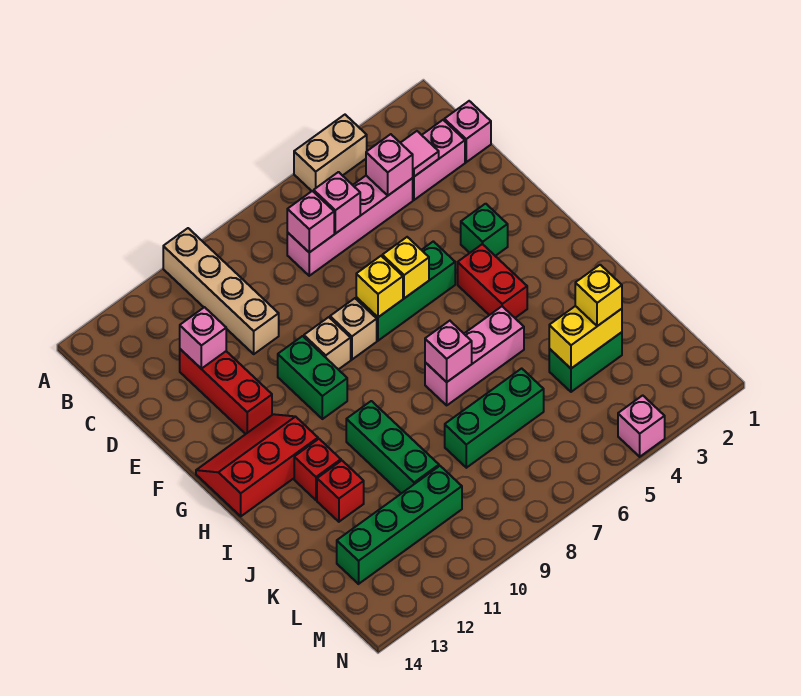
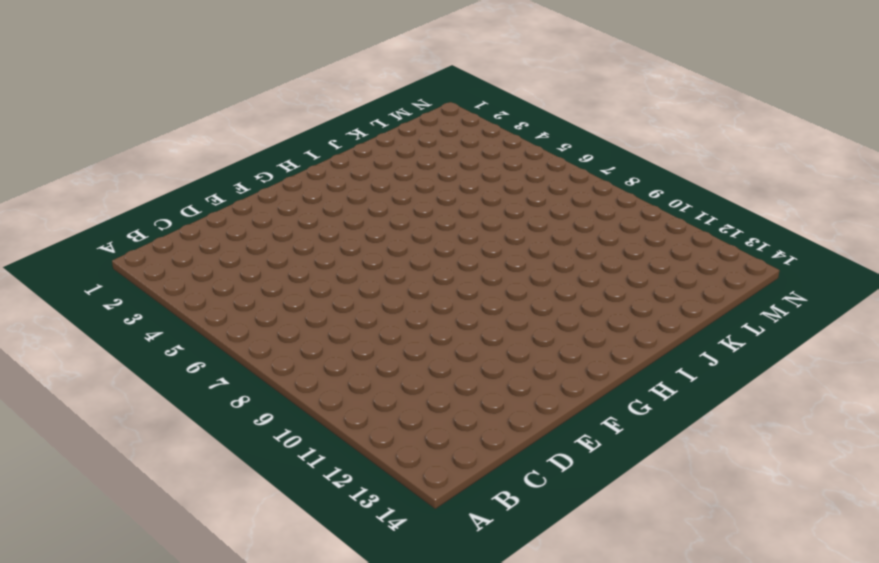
none -> tan 1x2 brick [294,115,367,192]
none -> tan 1x4 brick [163,228,279,354]
none -> pink 1x1 brick [444,101,491,162]
none -> pink 1x2 brick [413,120,465,200]

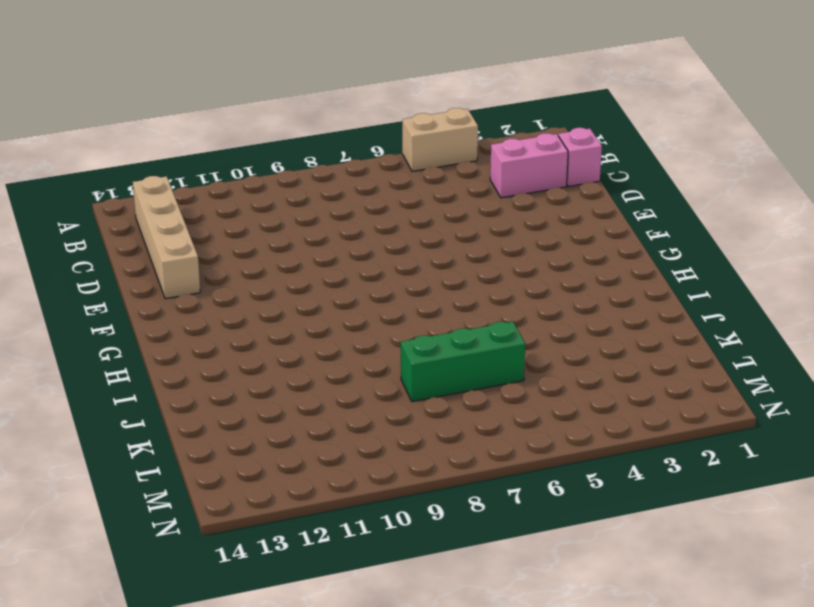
tan 1x4 brick [133,176,200,299] -> tan 1x4 brick moved to [163,228,279,354]
none -> pink 1x4 brick [287,176,413,276]
none -> red 1x3 brick [180,349,272,434]
none -> green 1x1 brick [461,204,508,256]
none -> green 1x3 brick [356,241,455,341]

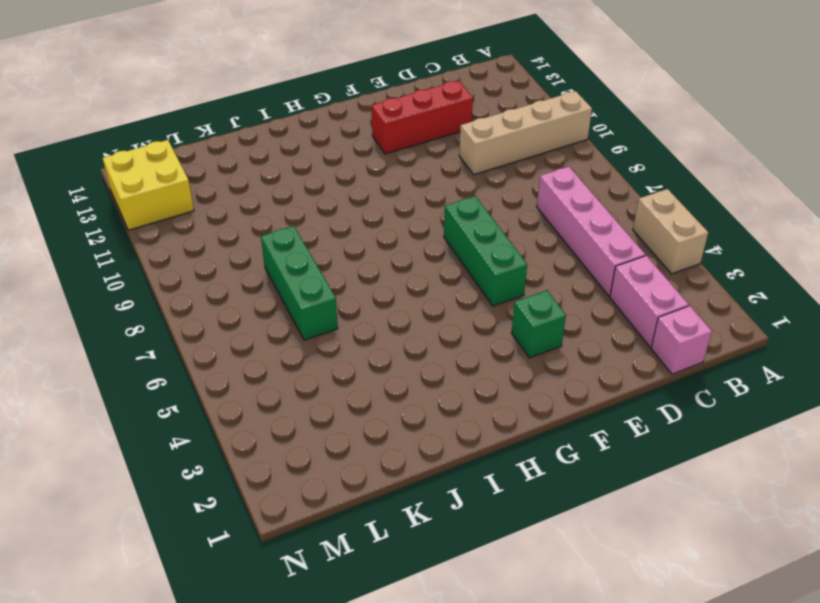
yellow 2x2 brick [103,140,194,230] -> none
none -> tan 1x1 brick [330,298,377,360]
none -> tan 1x1 brick [304,317,351,370]
none -> green 1x2 brick [278,336,347,419]
none -> red 1x2 brick [458,244,527,318]

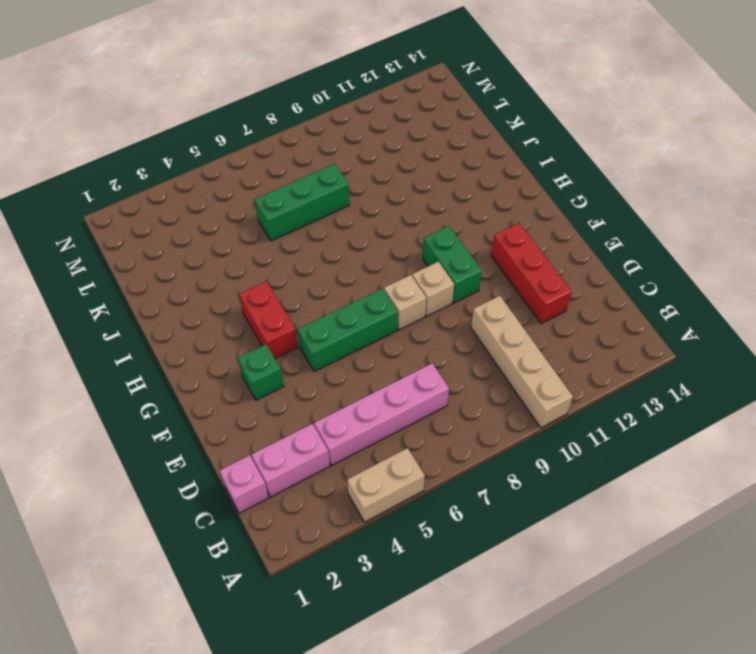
none -> red 2x3 slope [196,414,318,516]
none -> pink 1x3 brick [425,306,524,405]
none -> green 1x3 brick [346,401,439,494]
none -> red 1x1 brick [294,439,341,500]

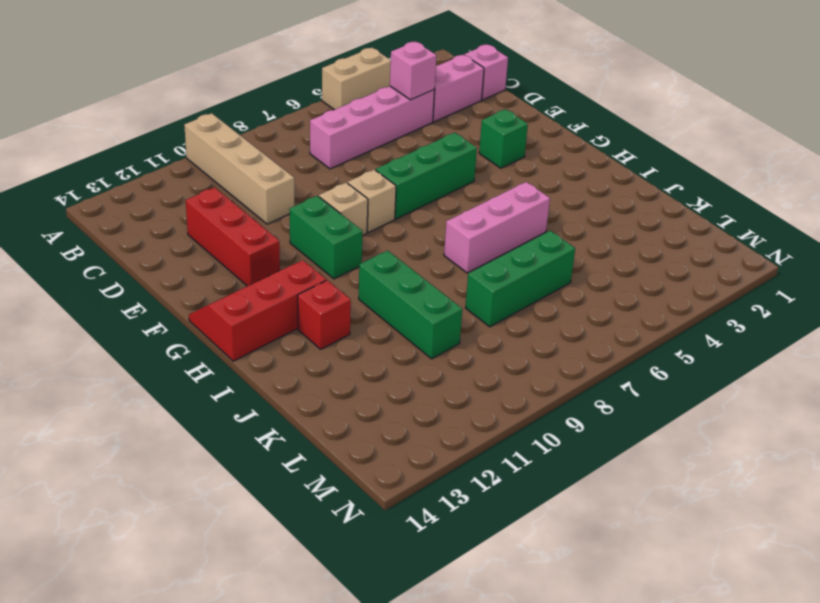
none -> red 1x2 brick [458,244,527,318]
none -> red 1x1 brick [317,461,364,522]
none -> green 1x2 brick [549,332,622,392]
none -> green 1x4 brick [337,466,462,584]

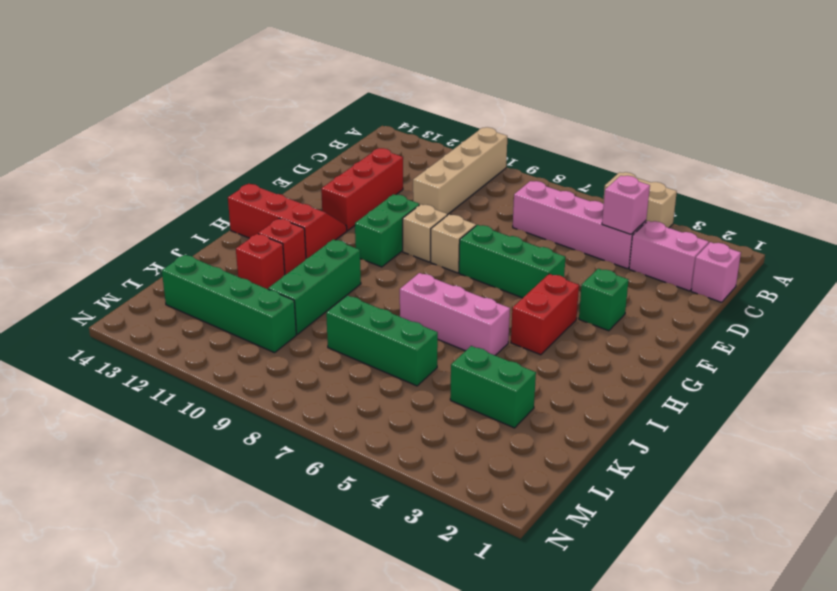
none -> pink 1x1 brick [618,395,665,457]
none -> pink 1x1 tile [401,131,439,177]
none -> pink 1x1 brick [314,172,360,233]
none -> pink 1x1 brick [287,191,334,252]

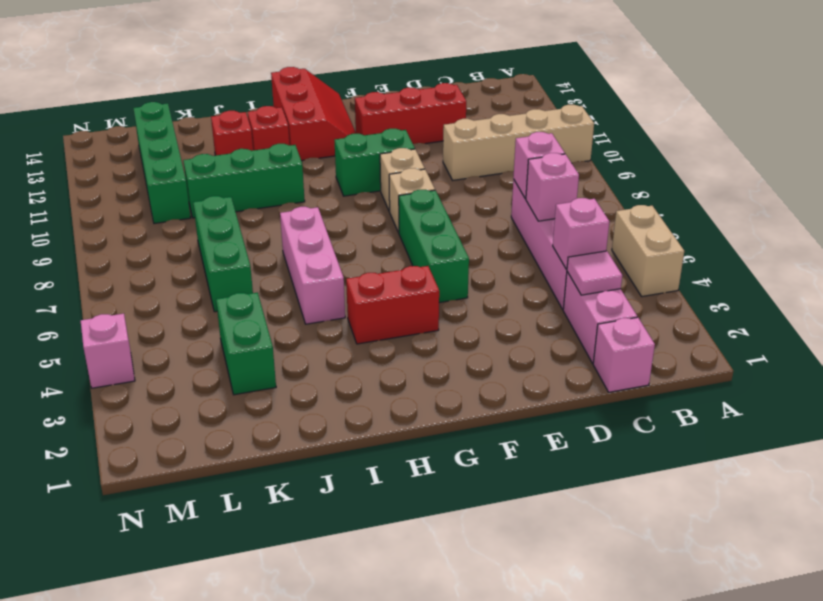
none -> green 1x1 brick [461,204,508,256]
none -> pink 1x1 brick [180,307,226,369]
none -> yellow 1x1 brick [382,237,429,298]
none -> yellow 1x1 brick [356,256,403,317]

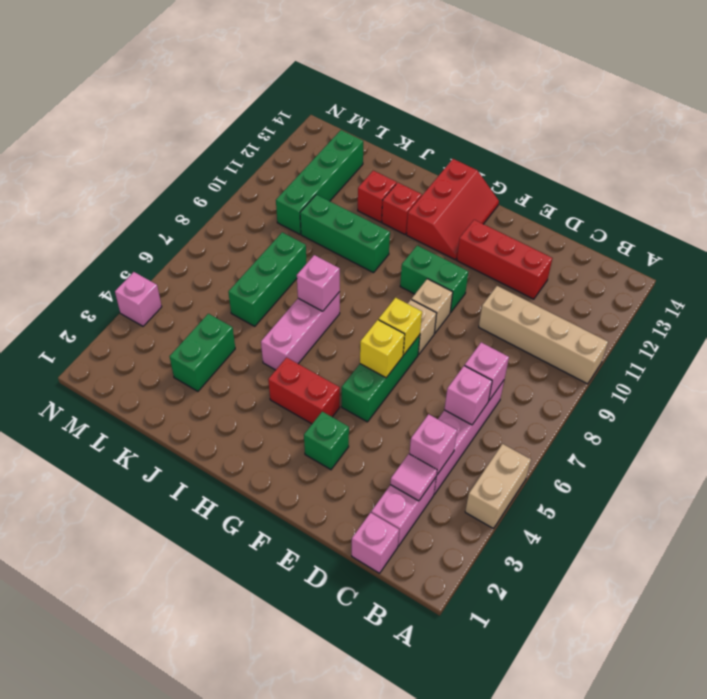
none -> pink 1x1 brick [180,307,226,369]
none -> yellow 1x2 brick [549,306,622,368]
none -> yellow 1x1 brick [575,265,622,326]

